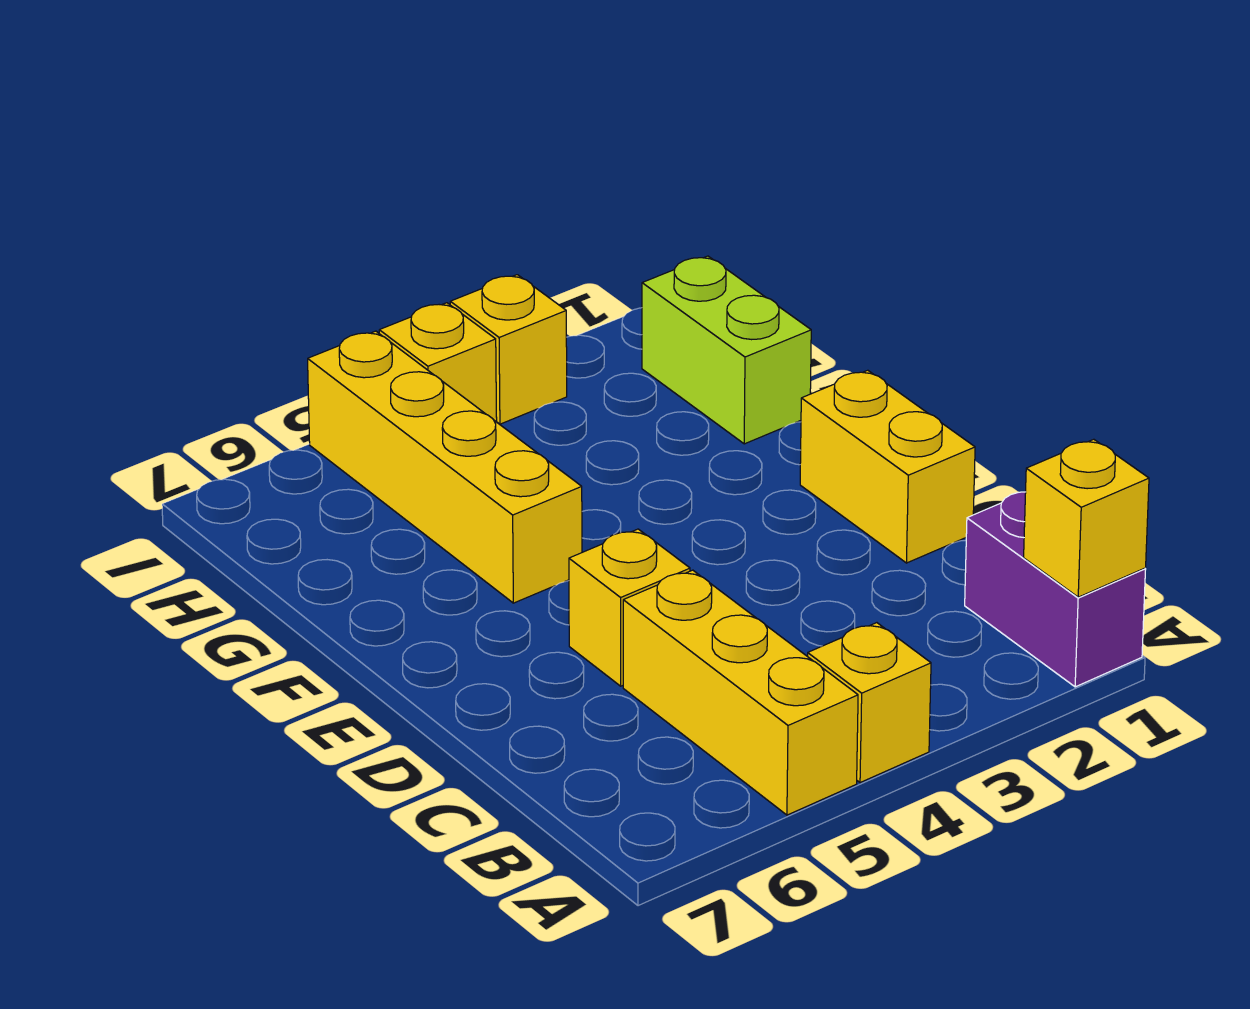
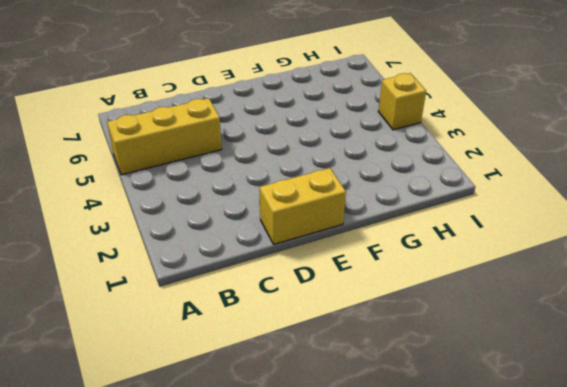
none -> purple 1x2 brick [965,492,1146,687]
none -> yellow 1x1 brick [808,623,931,783]

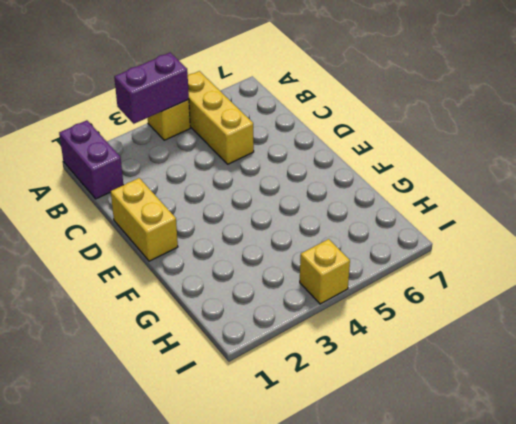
purple 1x2 brick [114,53,189,124] -> none
none -> yellow 1x1 brick [569,529,690,686]
none -> yellow 1x4 brick [308,331,582,603]

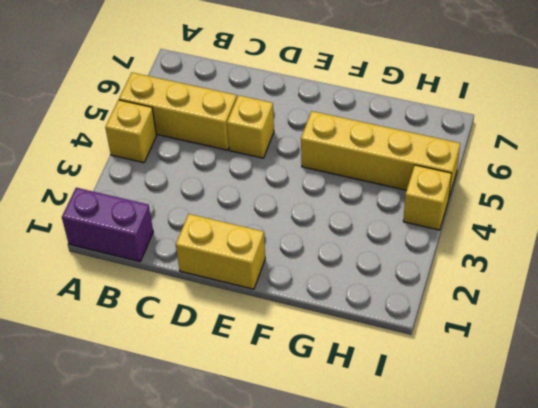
none -> lime 1x2 brick [642,256,811,444]
none -> yellow 1x1 brick [450,275,567,424]

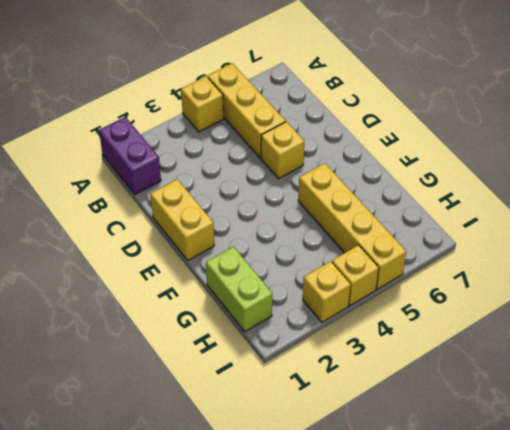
none -> yellow 1x1 brick [1024,439,1149,597]

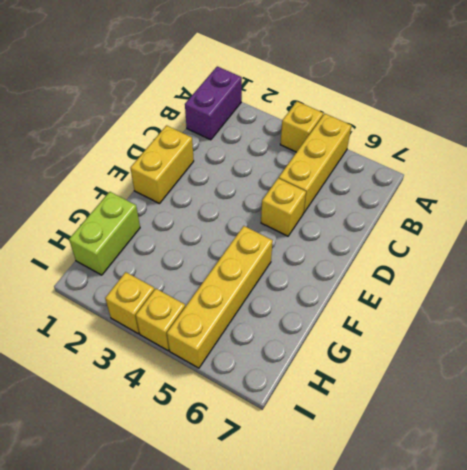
none -> yellow 1x1 brick [1024,439,1149,597]

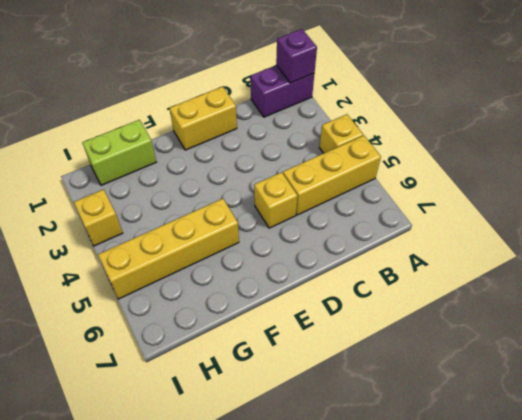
purple 1x1 brick [276,29,317,83] -> yellow 1x1 brick [1024,439,1149,597]
none -> yellow 1x1 brick [379,303,497,422]

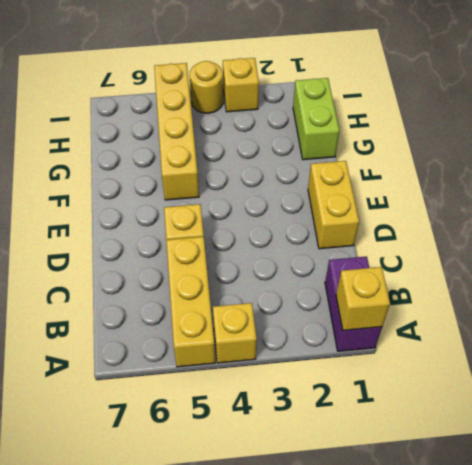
yellow 1x1 round brick [190,61,223,113] -> yellow 1x1 brick [379,303,497,422]

